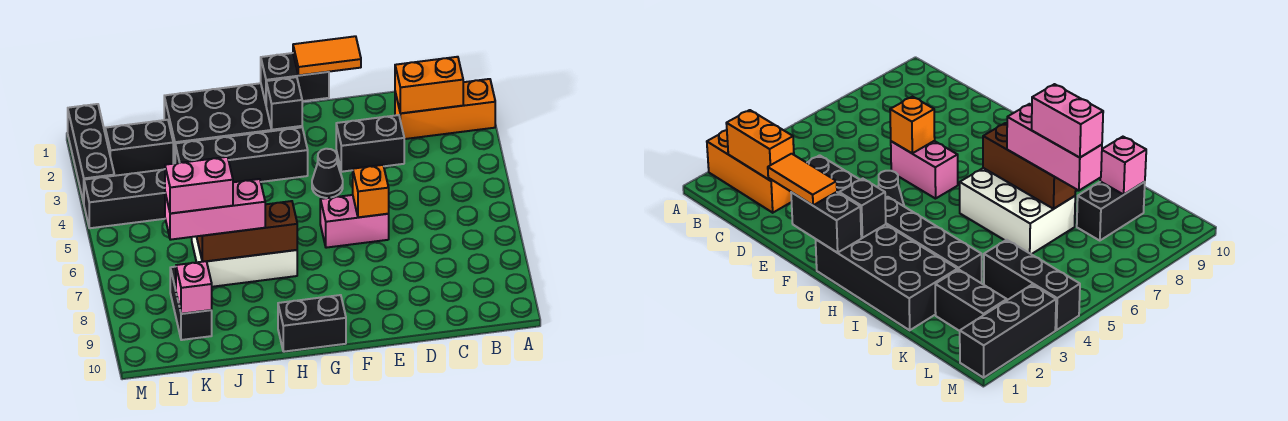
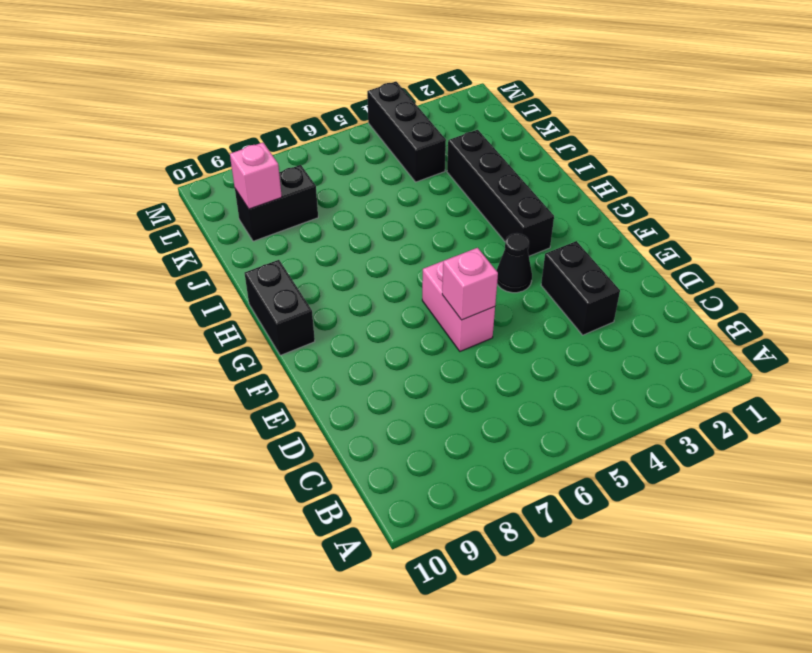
pink 1x1 brick [442,248,498,320] -> orange 1x1 brick [353,165,389,217]
none -> orange 1x3 brick [395,79,495,139]
none -> black 2x4 brick [164,83,302,164]
none -> white 2x3 brick [192,236,297,287]

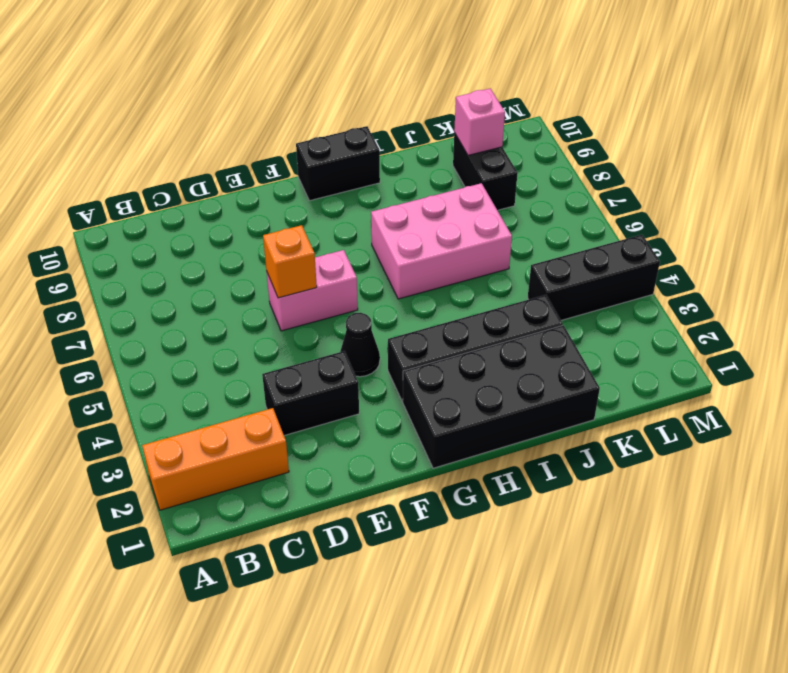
pink 2x3 brick [371,183,512,299] -> white 2x3 brick [192,236,297,287]
none -> black 1x2 brick [105,120,173,176]
none -> black 1x3 brick [68,104,114,203]
none -> orange 1x2 brick [395,57,463,113]

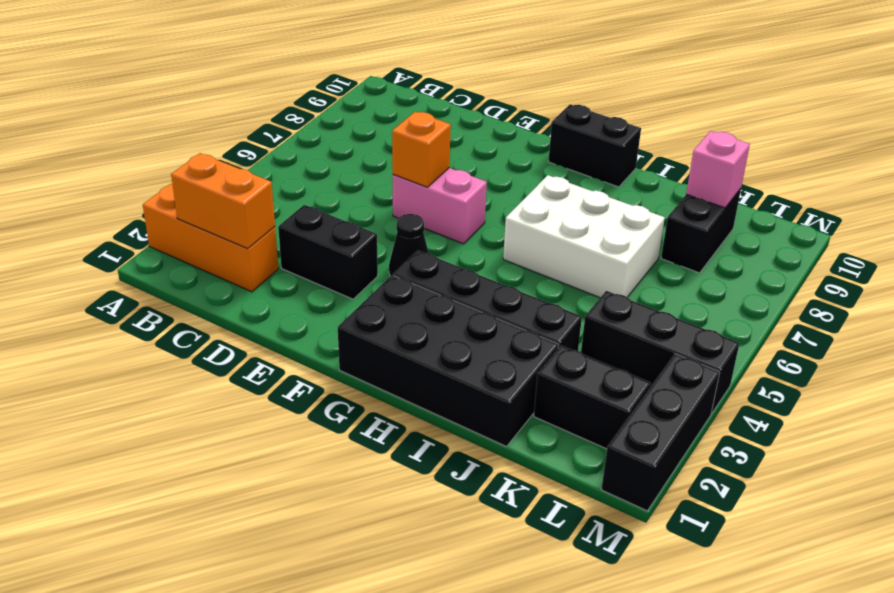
none -> black 1x2 brick [261,53,329,103]
none -> black 1x1 brick [266,77,302,130]
none -> brown 1x3 brick [197,201,297,262]

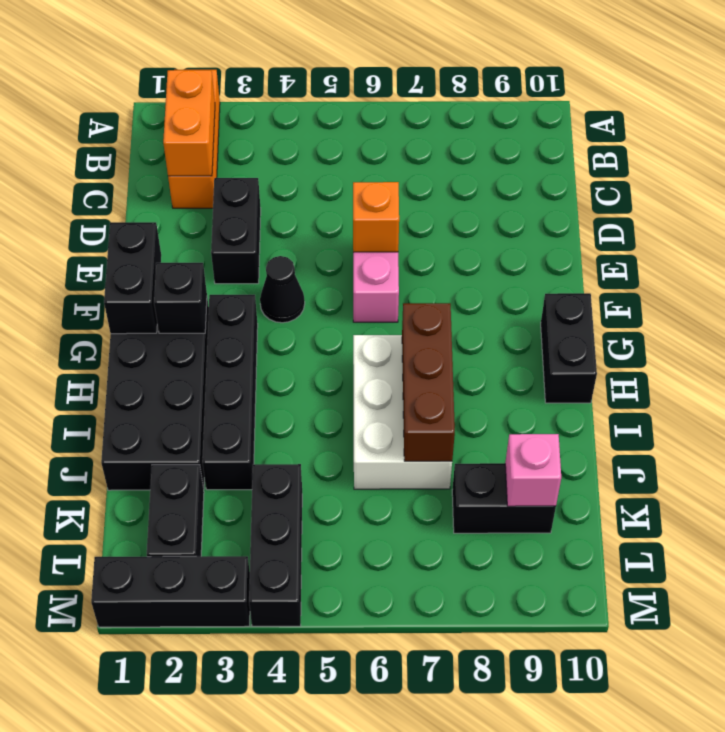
none -> orange 1x2 tile [293,36,361,75]
none -> pink 1x3 brick [165,179,265,240]
none -> pink 1x2 brick [165,157,233,213]

